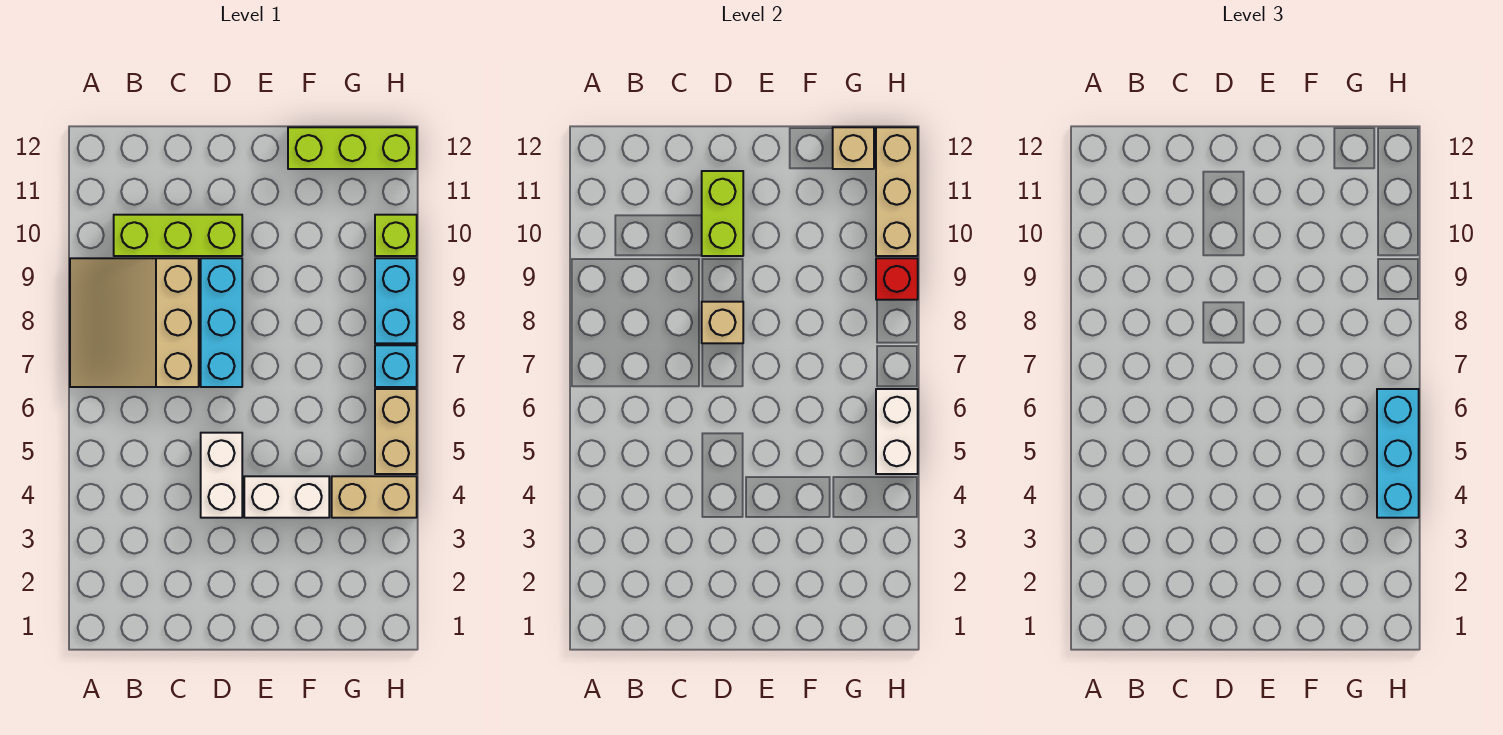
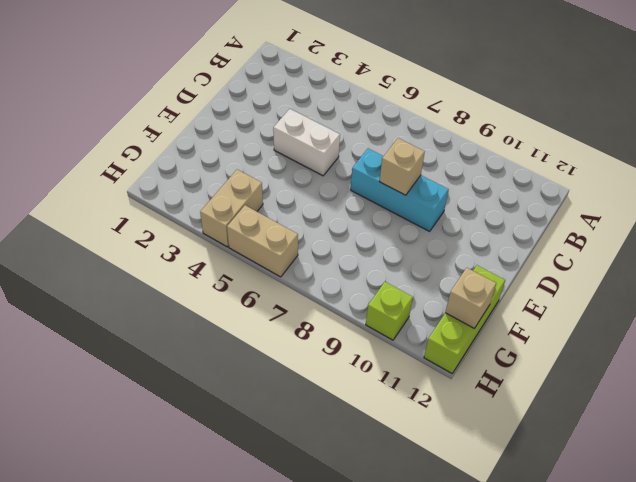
none -> tan 3x3 slope [70,258,199,387]
none -> lime 1x3 brick [114,215,242,256]
none -> white 1x2 brick [244,476,329,518]

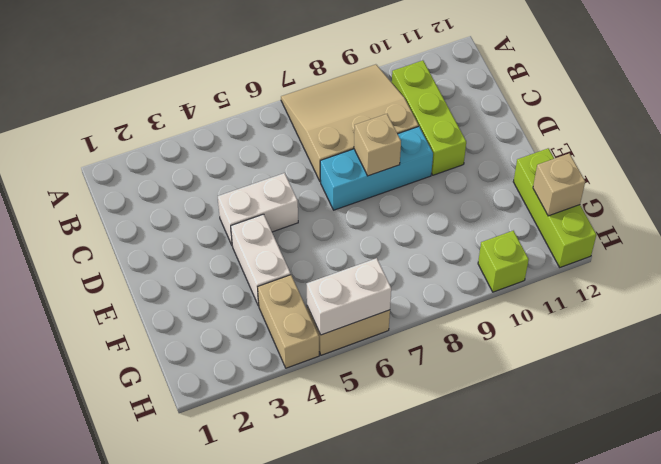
none -> cyan 1x1 brick [375,345,417,387]
none -> cyan 1x2 brick [375,258,417,343]
none -> lime 1x2 brick [702,171,743,256]

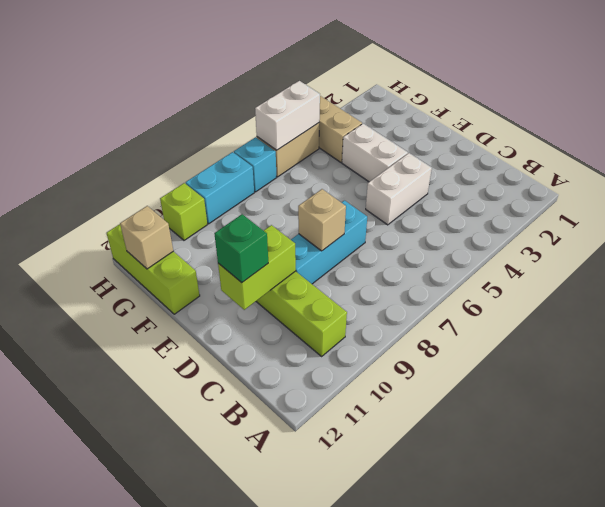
green 1x1 brick [214,214,268,283] -> none
none -> tan 3x3 slope [70,258,199,387]
none -> red 1x1 brick [876,258,918,300]
none -> tan 1x3 brick [876,127,918,256]

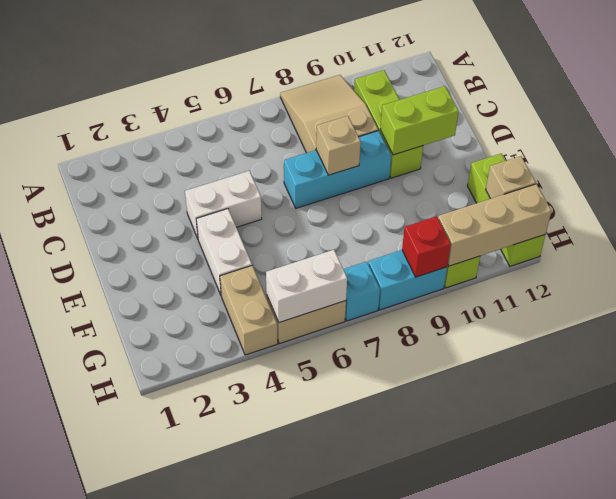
tan 2x3 slope [280,75,378,153] -> tan 3x3 slope [70,258,199,387]
none -> cyan 1x3 brick [1377,389,1419,518]

